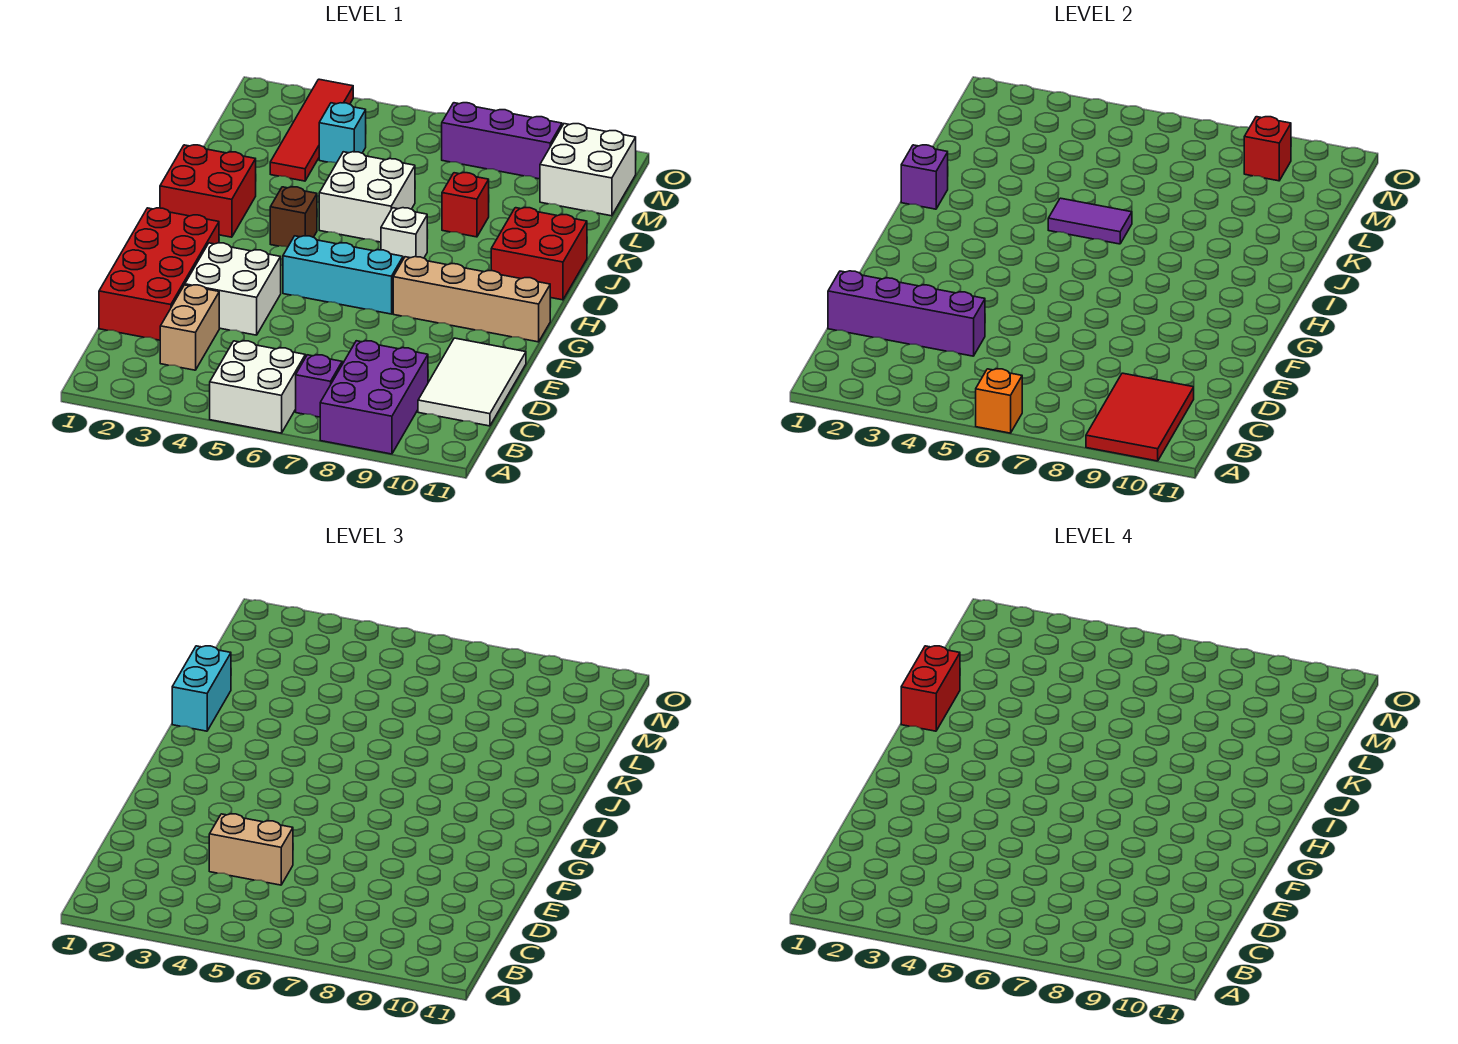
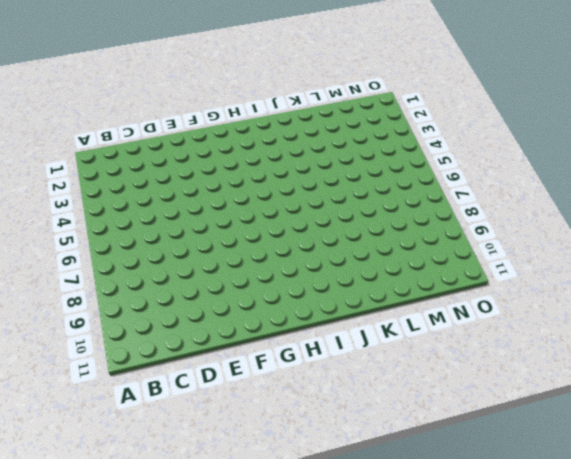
none -> white 2x2 brick [210,341,305,433]
none -> purple 2x3 brick [320,341,428,454]
none -> purple 1x1 brick [296,355,342,417]

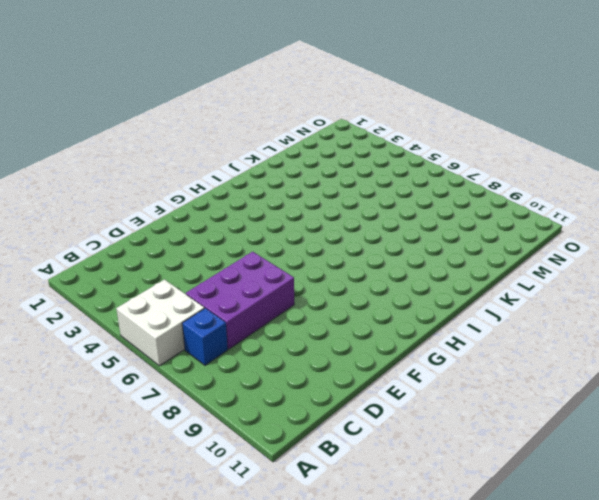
blue 1x1 brick [182,308,228,365] -> purple 1x1 brick [296,355,342,417]
purple 2x3 brick [186,252,294,349] -> purple 2x3 brick moved to [320,341,428,454]
none -> tan 1x2 brick [160,285,219,370]
none -> white 2x3 tile [418,338,526,426]
none -> red 2x4 brick [99,208,219,340]

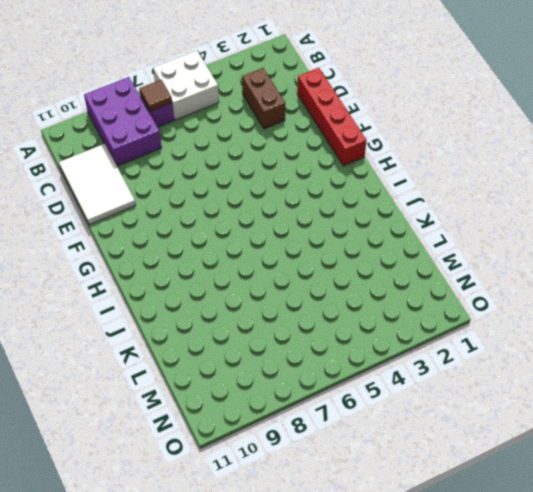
brown 1x1 tile [139,80,172,111] -> none
brown 1x2 brick [242,68,285,129] -> tan 1x2 brick [160,285,219,370]
red 1x4 brick [297,68,367,166] -> red 2x4 brick [99,208,219,340]
none -> white 2x2 brick [185,243,281,335]
none -> cyan 1x3 brick [283,236,403,314]
none -> tan 1x4 brick [393,257,550,342]

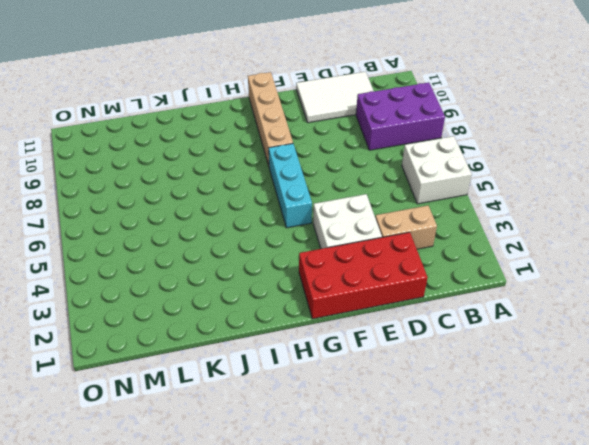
none -> purple 1x1 brick [296,355,342,417]
none -> red 2x2 brick [160,145,256,237]
none -> brown 1x1 brick [270,187,317,247]

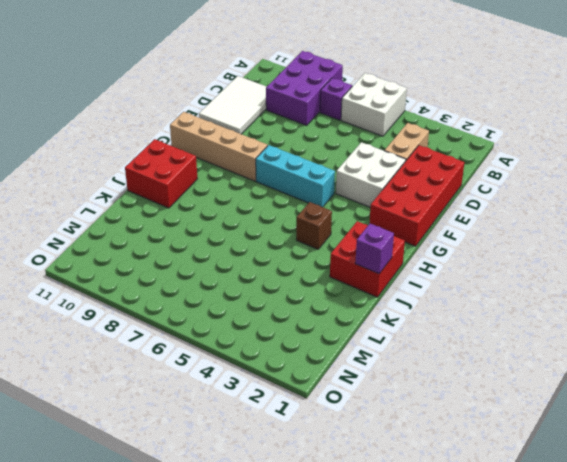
none -> white 1x1 brick [381,208,427,259]
none -> white 2x2 brick [319,152,415,242]
none -> red 1x1 brick [442,173,489,237]

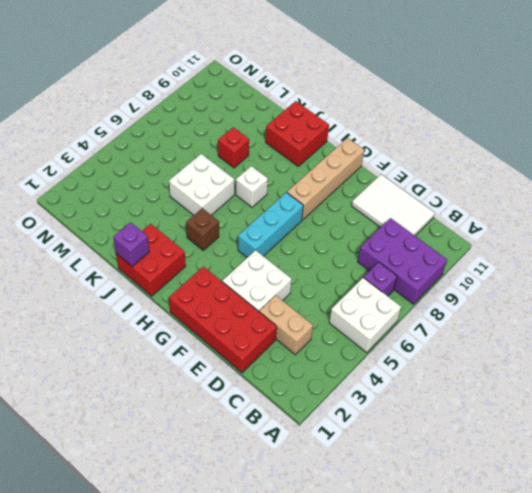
none -> red 1x4 tile [270,79,353,181]
none -> cyan 1x1 brick [319,103,366,163]
none -> white 2x2 brick [540,124,636,216]

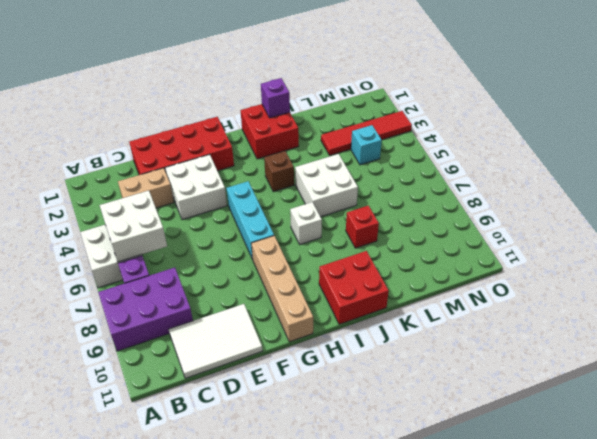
white 2x2 brick [100,191,167,262] -> white 2x2 brick moved to [540,124,636,216]
none -> purple 1x3 brick [442,103,562,179]
none -> orange 1x1 brick [976,369,1022,433]
none -> red 2x3 tile [1086,373,1194,461]

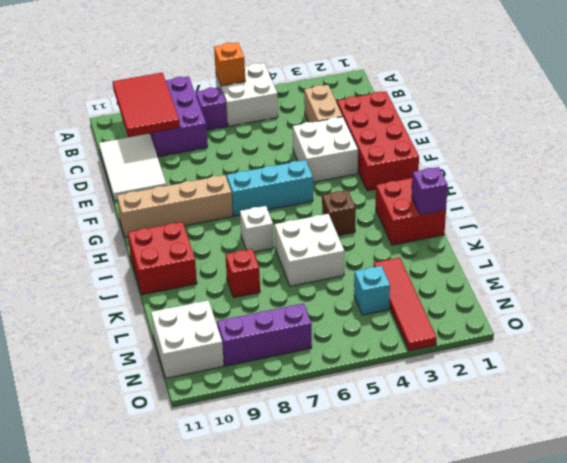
none -> purple 1x4 brick [828,271,985,356]
none -> purple 1x2 tile [1048,198,1132,244]
none -> red 1x1 brick [1244,117,1291,181]

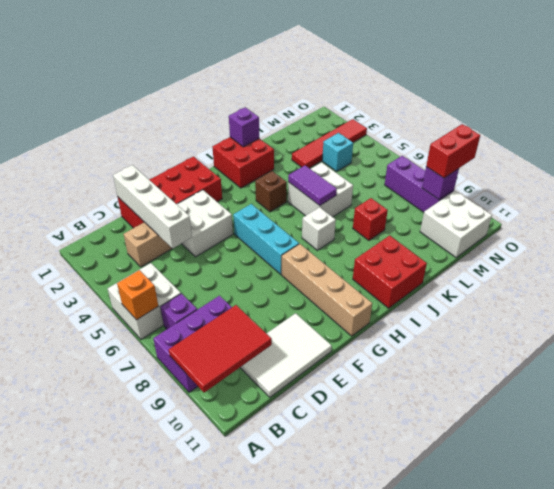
white 1x4 brick [113,165,192,249] -> purple 1x4 brick [828,271,985,356]
purple 1x1 brick [422,167,459,200] -> red 1x1 brick [1244,117,1291,181]
red 1x2 brick [426,124,480,178] -> red 1x2 brick moved to [901,646,960,731]
none -> tan 1x2 brick [209,814,293,885]
none -> cyan 1x2 brick [172,646,231,731]

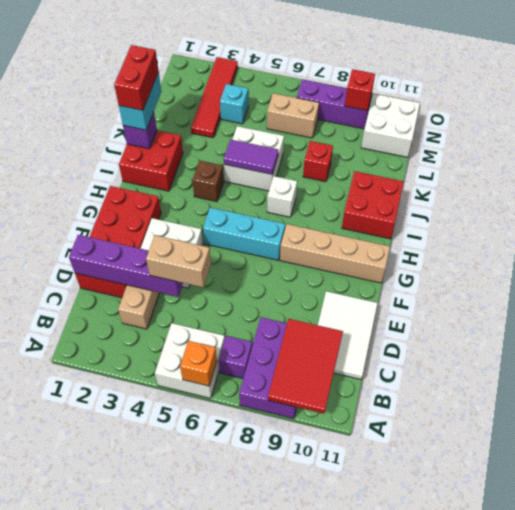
tan 1x2 brick [267,93,319,138] -> none

